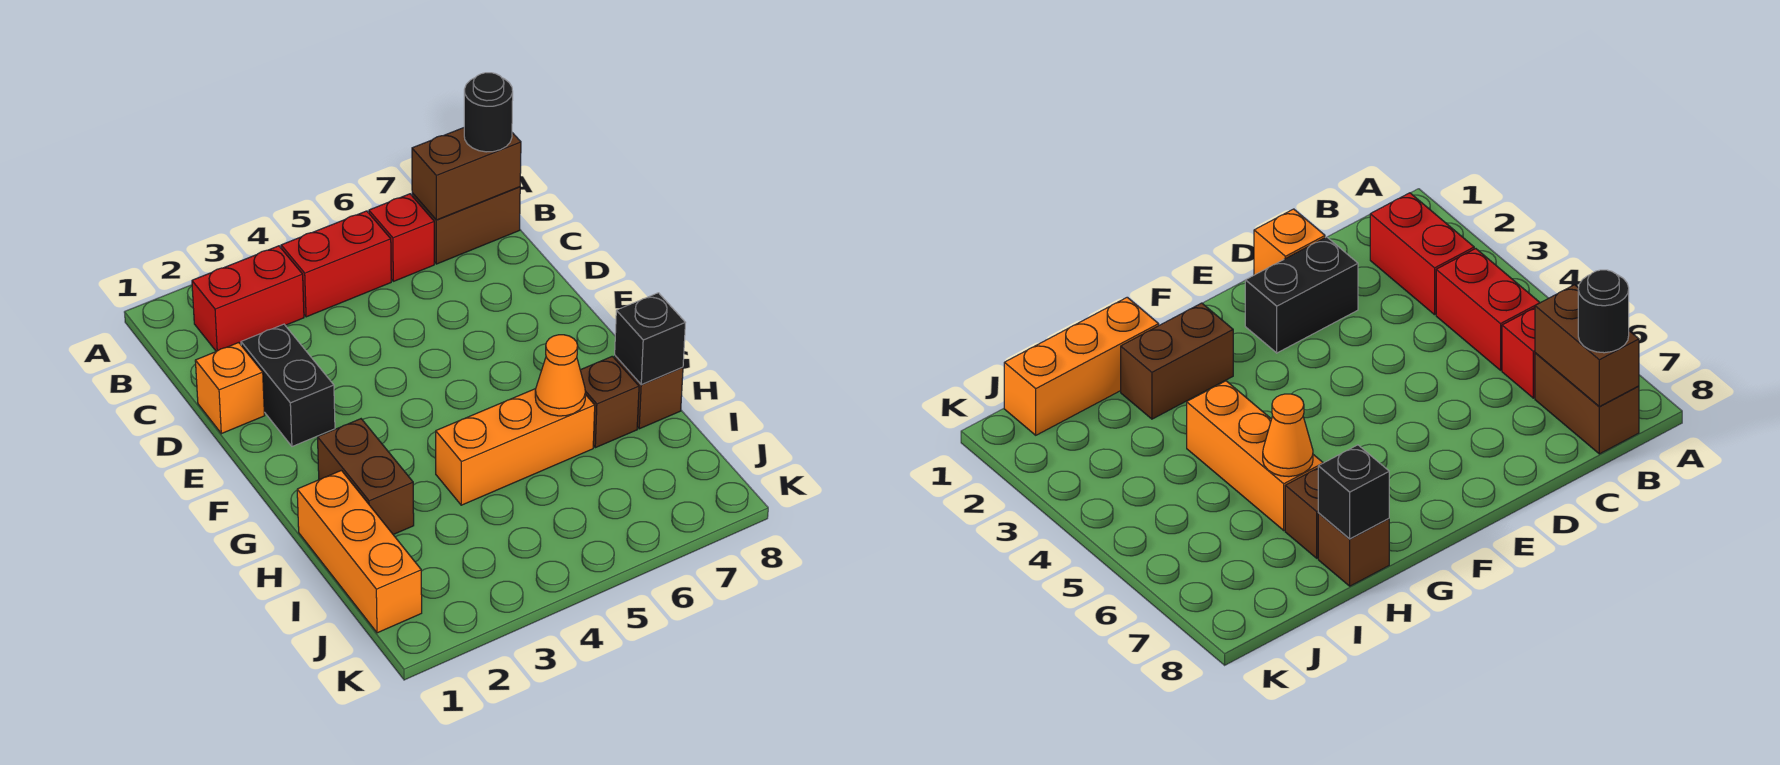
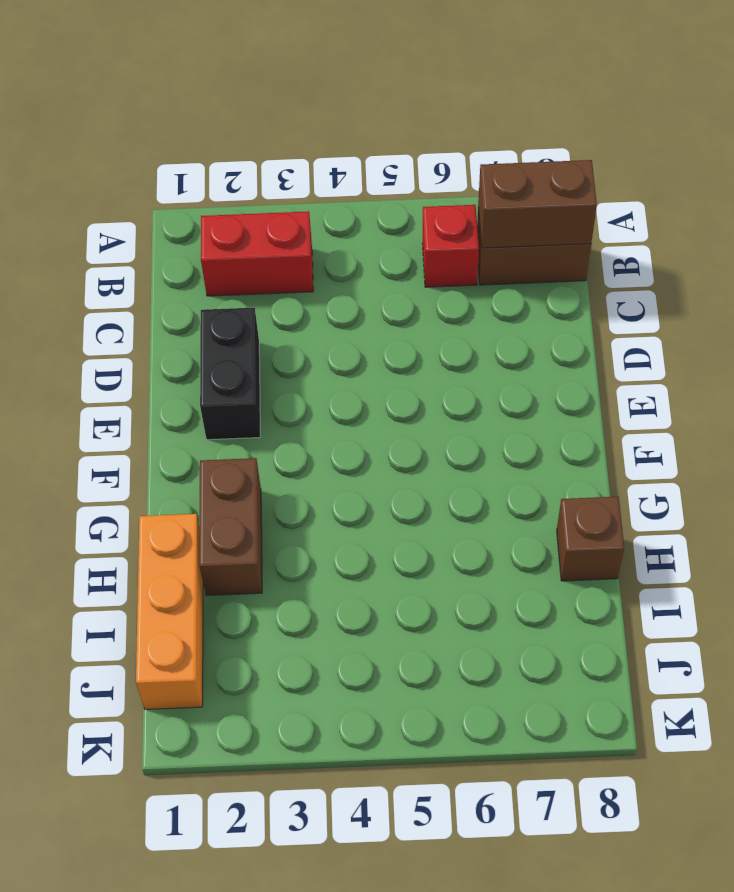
none -> red 1x2 brick [281,211,391,317]
none -> orange 1x1 brick [195,343,265,434]
none -> orange 1x3 brick [436,389,595,505]

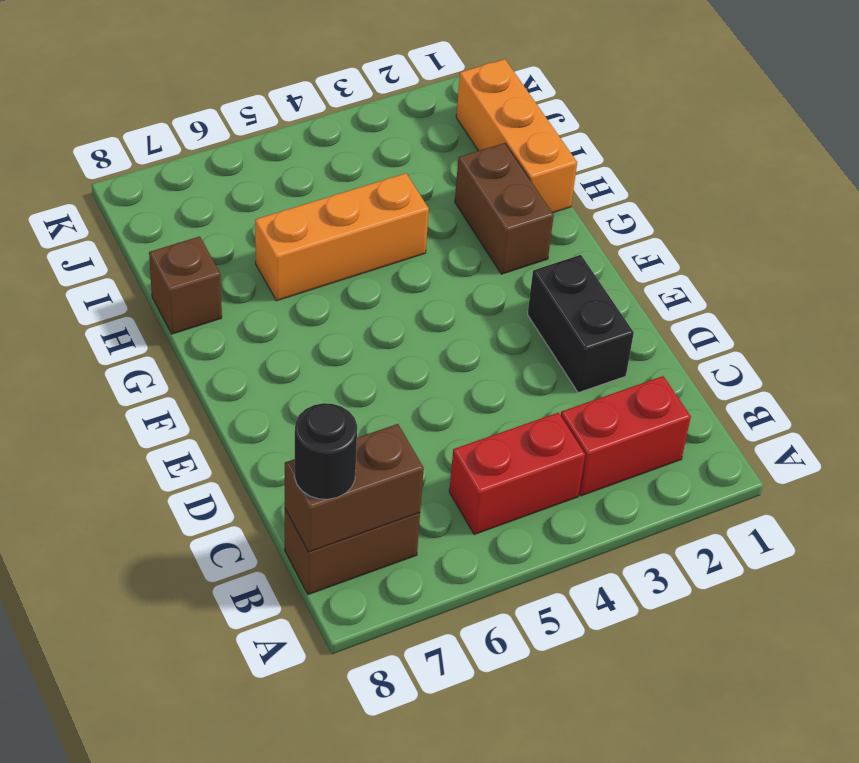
none -> red 1x1 brick [369,194,434,281]
none -> orange 1x1 brick [195,343,265,434]
none -> brown 1x1 brick [580,356,639,448]

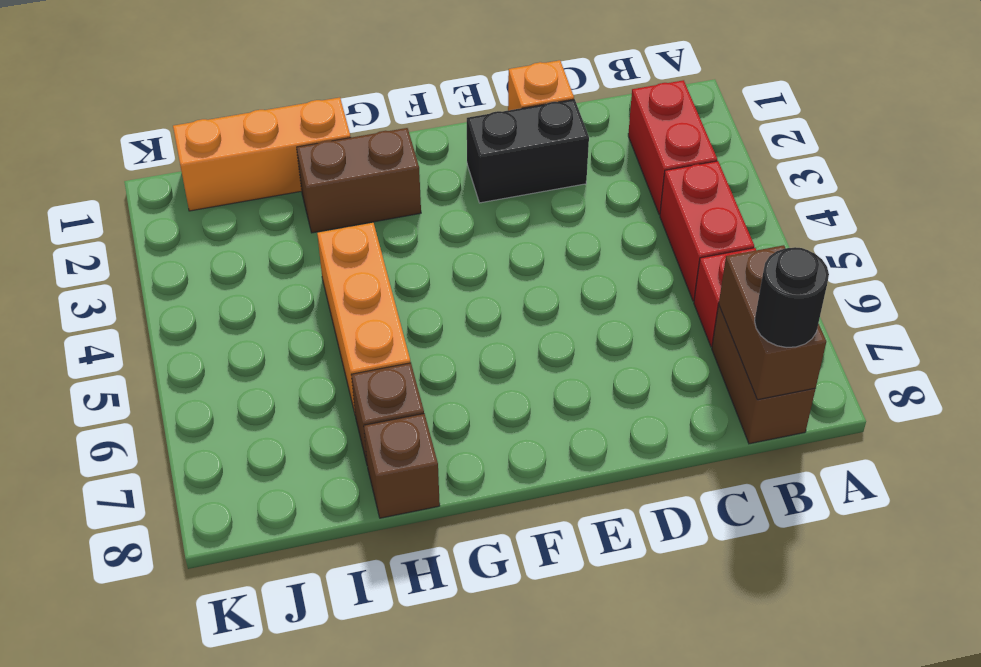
none -> orange 1x1 cone [535,335,585,416]
none -> black 1x1 brick [615,293,685,385]

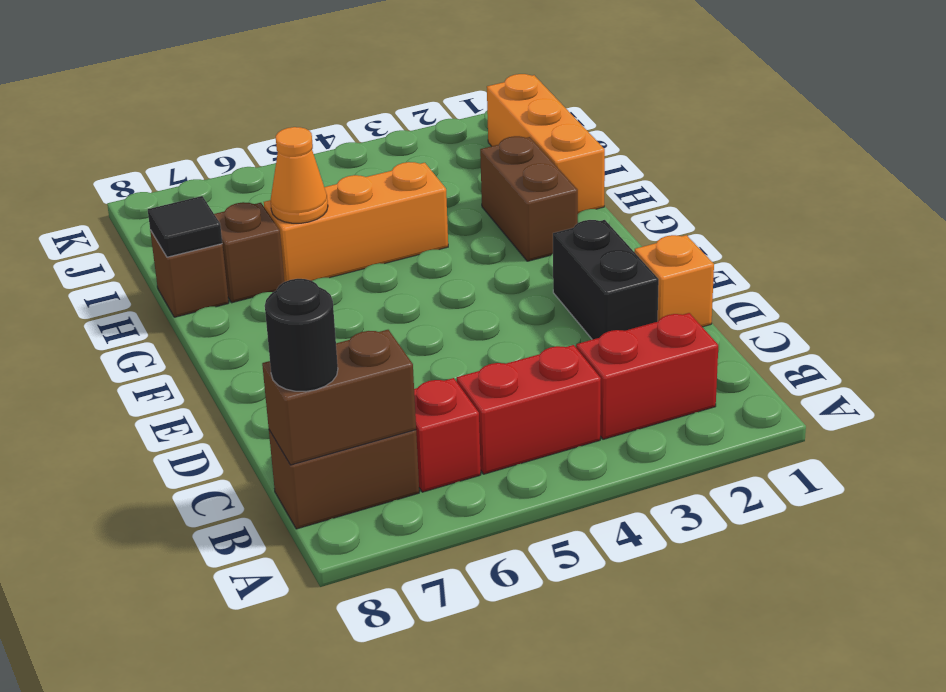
black 1x1 tile [148,196,222,257] -> black 1x1 brick [615,293,685,385]

